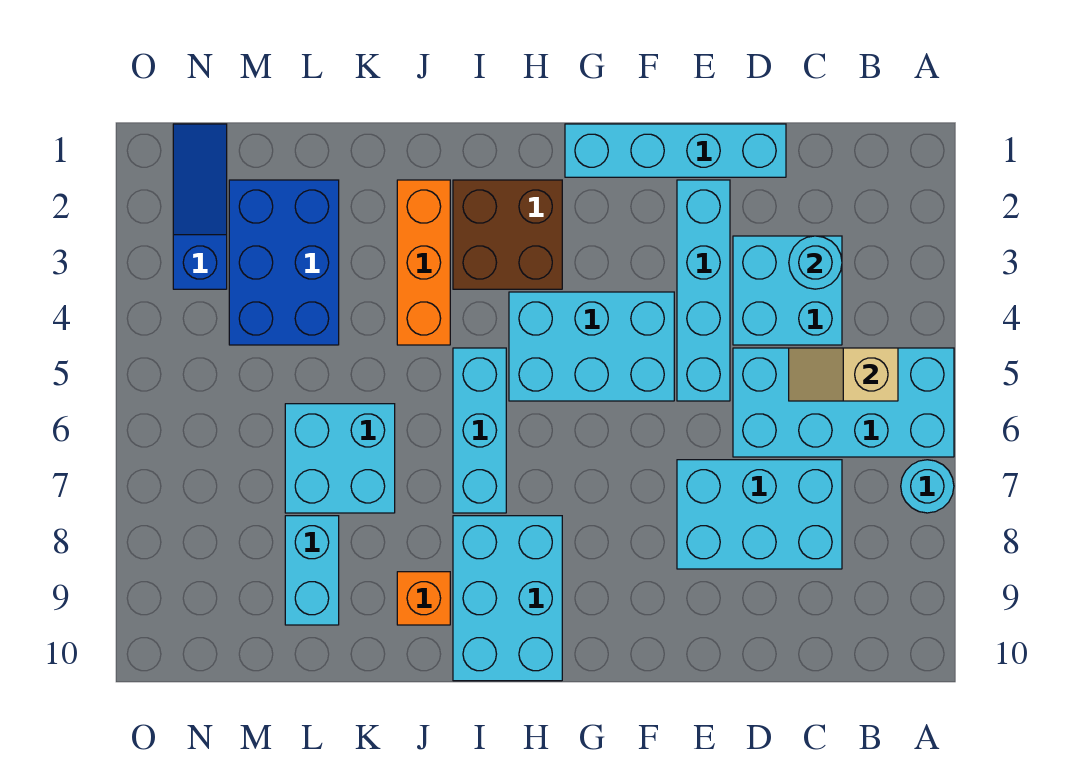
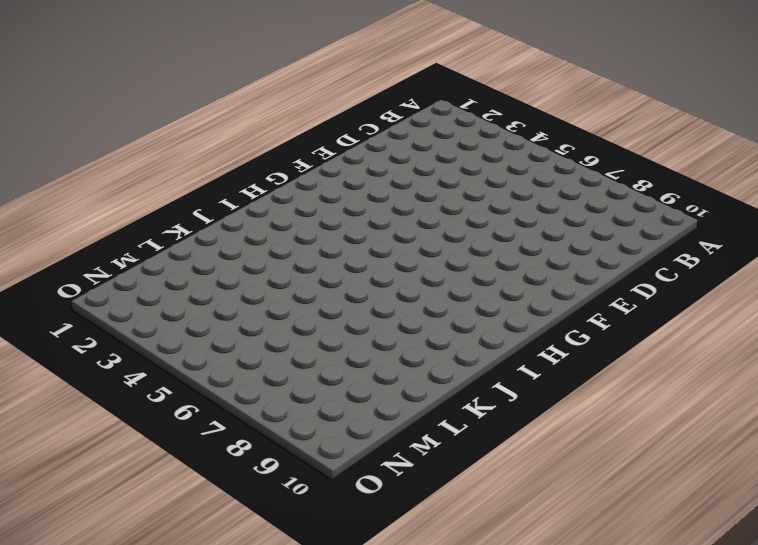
none -> cyan 2x4 brick [733,348,954,457]
none -> cyan 1x1 round brick [901,460,954,513]
none -> cyan 2x2 brick [733,236,842,345]

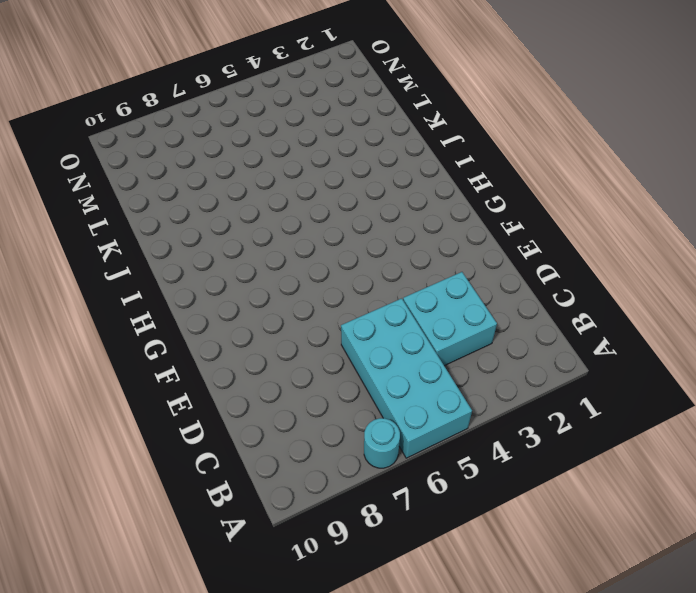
none -> cyan 2x3 brick [677,460,842,569]
none -> cyan 1x4 brick [565,124,786,177]
none -> cyan 1x4 brick [677,180,730,401]

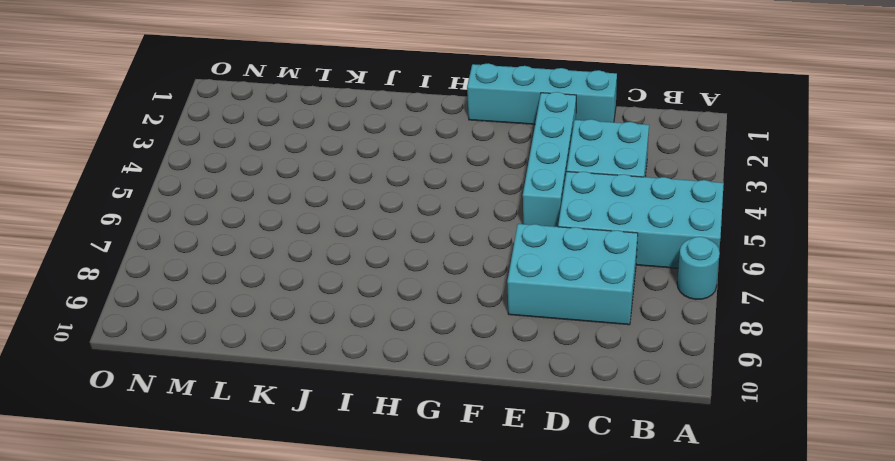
none -> cyan 2x3 brick [509,292,674,401]
none -> brown 2x2 brick [453,180,562,289]
none -> cyan 2x3 brick [453,516,562,681]

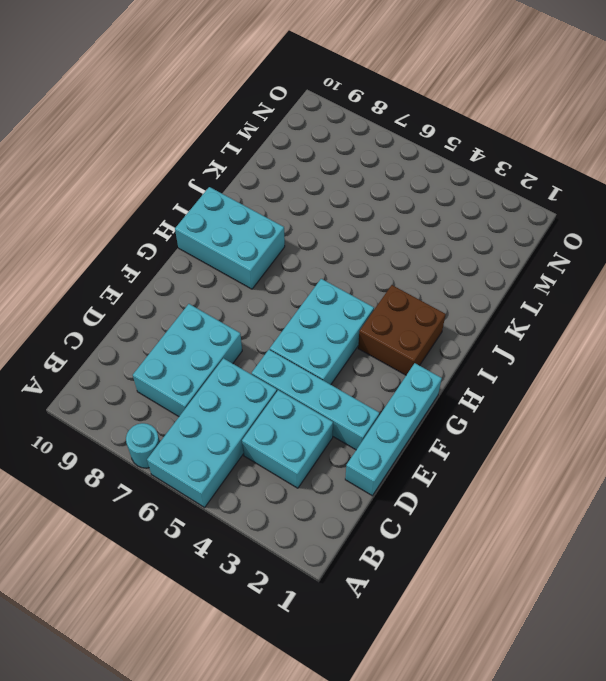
none -> cyan 1x3 brick [453,348,506,513]
none -> orange 1x3 brick [397,180,450,345]
none -> orange 1x1 brick [397,572,450,625]

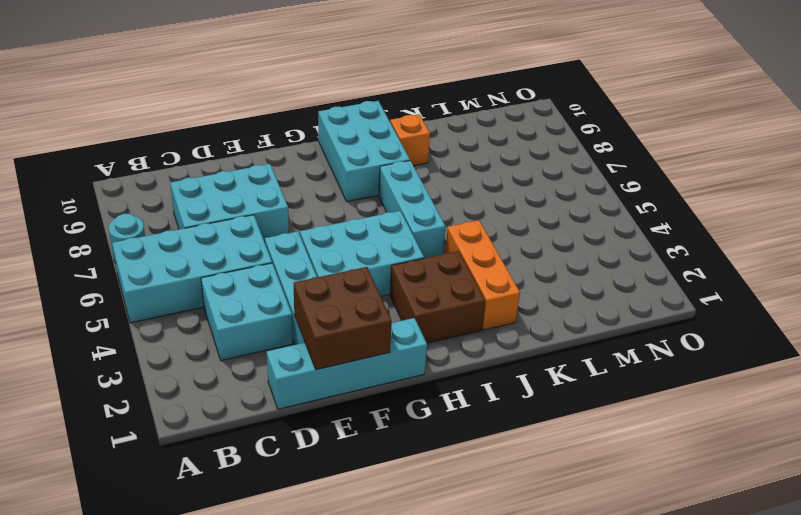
brown 2x2 brick [294,267,392,370] -> none
none -> cyan 2x2 brick [285,404,395,513]
none -> blue 2x3 brick [229,180,339,345]
none -> cyan 1x2 brick [285,516,339,625]

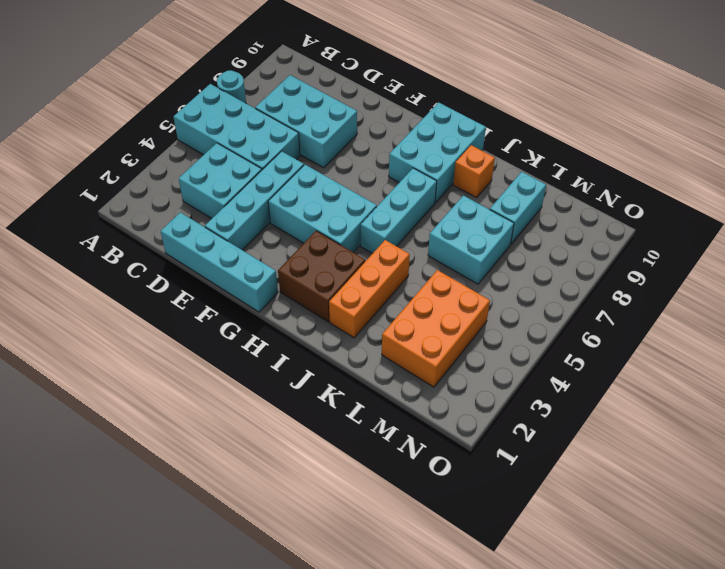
orange 2x3 brick [382,270,490,387] -> blue 2x3 brick [229,180,339,345]
none -> blue 1x3 slope [173,124,227,289]
none -> tan 1x2 slope [789,348,898,401]
none -> cyan 1x1 round brick [789,236,842,289]

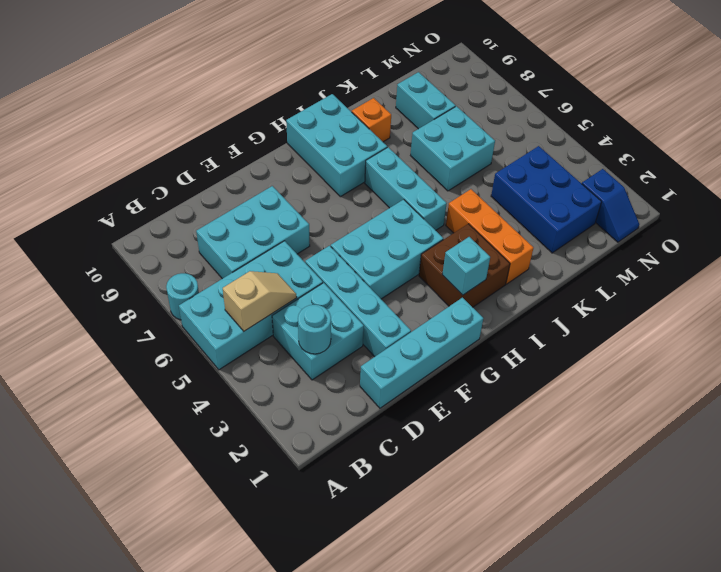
cyan 1x1 brick [442,237,490,295] -> none
blue 1x2 slope [582,169,639,242] -> blue 1x3 slope [173,124,227,289]

